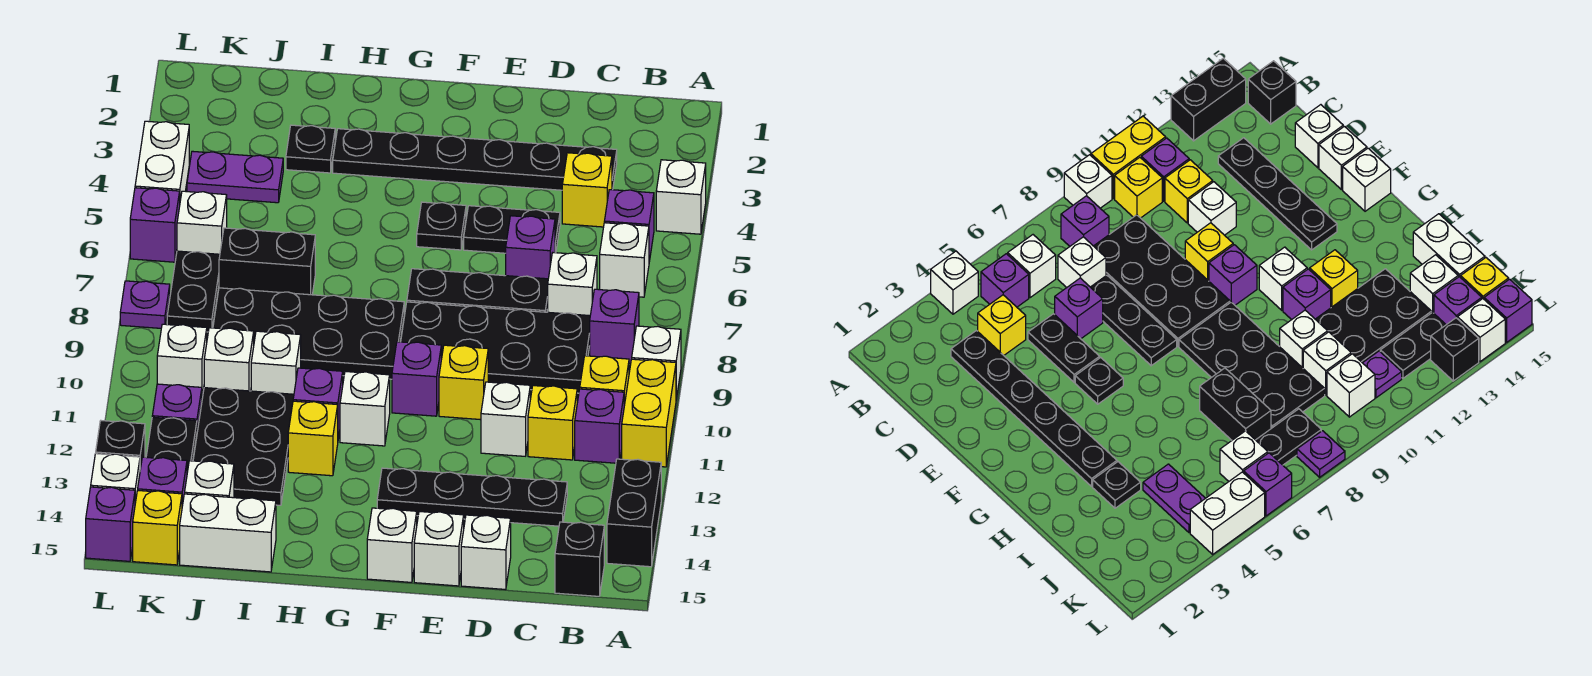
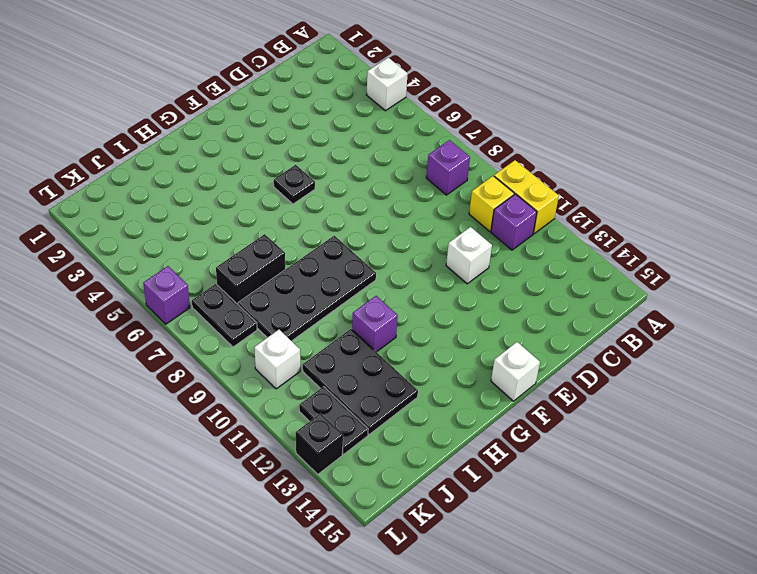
none -> white 1x1 brick [632,326,681,399]
none -> black 1x2 brick [607,459,661,567]
none -> purple 1x1 brick [604,190,654,262]
none -> white 1x1 brick [600,223,649,297]

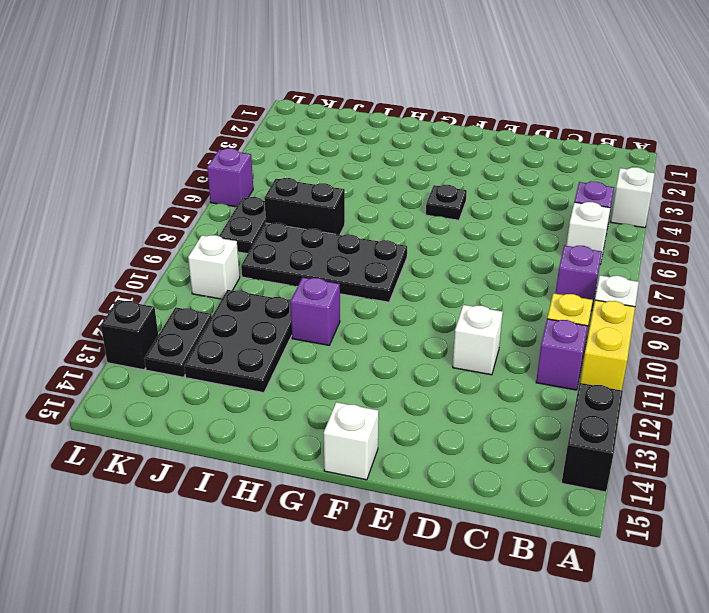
none -> black 1x1 brick [555,522,604,596]
none -> black 1x6 plate [333,129,617,190]
none -> yellow 1x1 brick [562,153,612,227]
none -> white 1x1 brick [548,253,597,316]

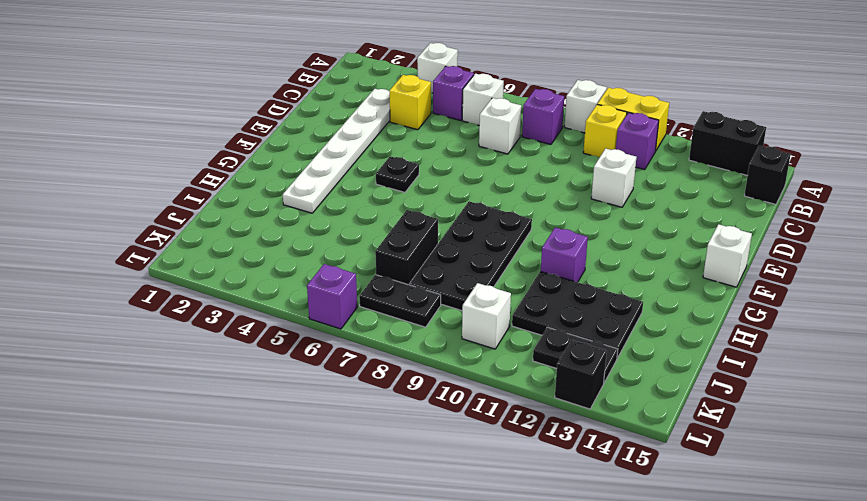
white 1x6 plate [283,89,390,213] -> black 1x6 plate [333,129,617,190]
none -> black 2x4 plate [401,302,590,393]
none -> yellow 1x1 brick [528,386,577,460]
none -> black 1x4 plate [377,468,567,526]
none -> black 1x2 plate [464,206,560,253]

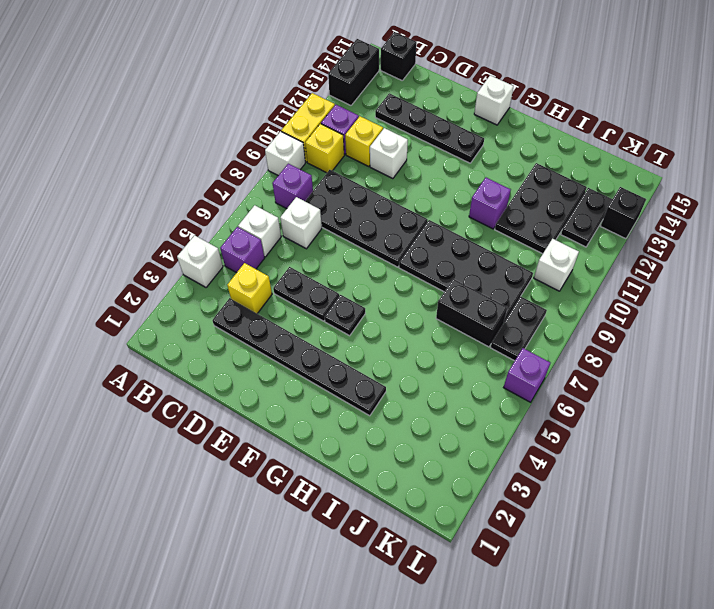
none -> purple 1x1 brick [506,216,555,279]
none -> black 1x3 plate [407,269,548,312]
none -> white 1x1 brick [461,515,511,589]
none -> yellow 1x1 brick [439,345,488,420]

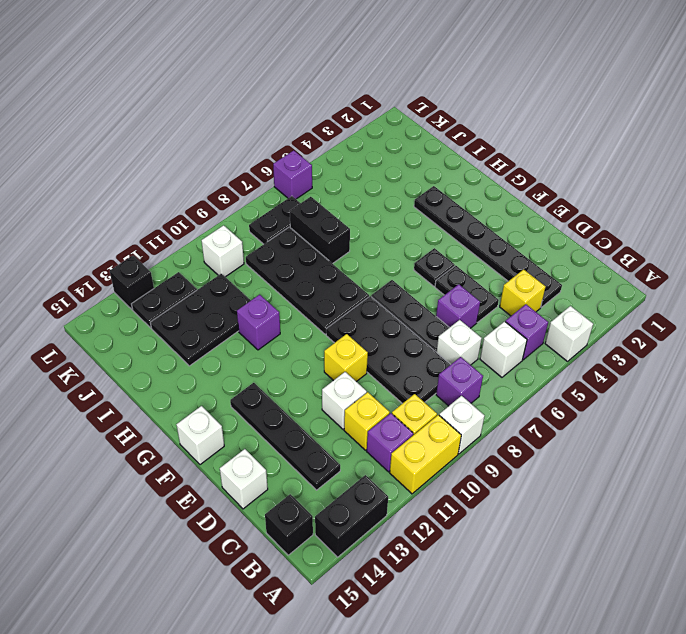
none -> white 1x1 brick [414,511,464,586]
none -> purple 1x1 brick [392,342,441,416]
none -> white 1x1 brick [340,372,390,446]
none -> yellow 1x1 brick [288,401,338,476]

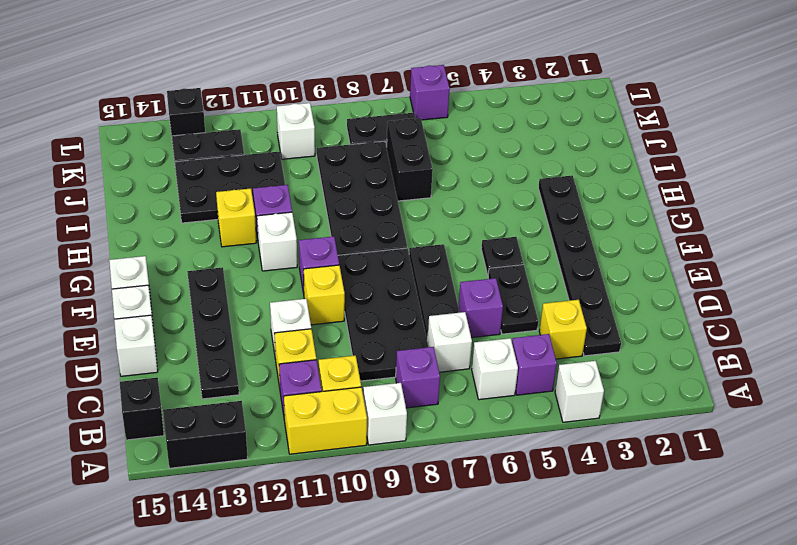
none -> black 1x1 plate [286,125,335,173]
none -> white 1x1 brick [251,331,301,394]
none -> white 1x2 brick [180,494,276,572]
none -> purple 1x2 plate [187,151,283,203]

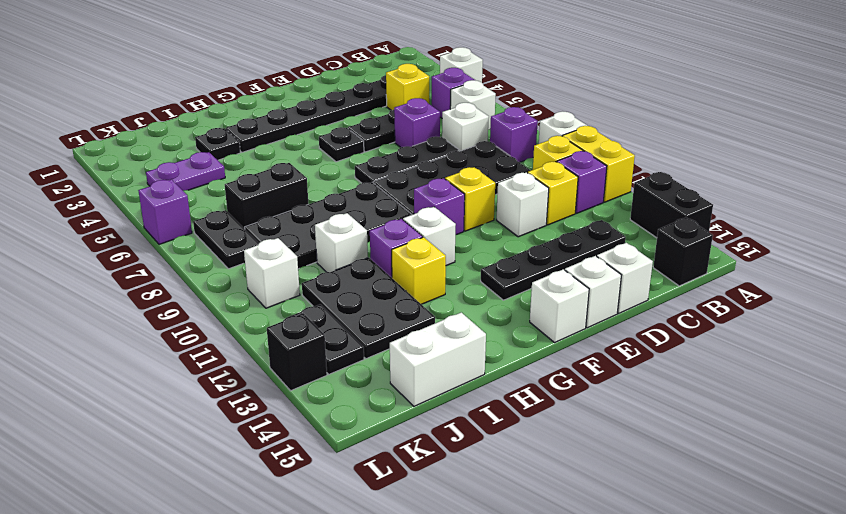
none -> white 1x1 brick [204,328,254,391]
none -> white 1x1 brick [185,461,234,498]
none -> white 1x1 brick [177,191,227,254]
none -> purple 1x1 plate [152,384,202,429]

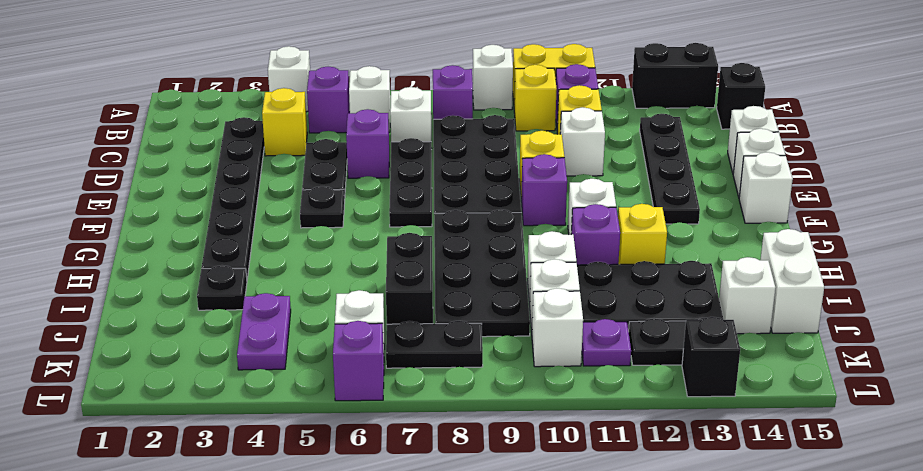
none -> purple 1x1 brick [138,457,187,506]
none -> yellow 1x1 brick [133,490,182,565]
none -> white 1x2 brick [135,121,189,200]
none -> purple 1x1 plate [120,281,170,328]

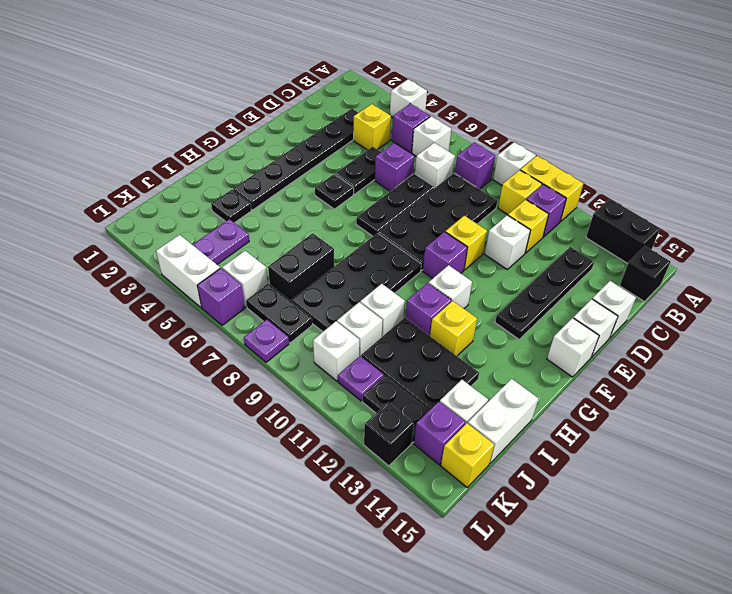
none -> white 1x1 brick [91,454,140,503]
none -> purple 1x1 brick [86,487,135,561]

